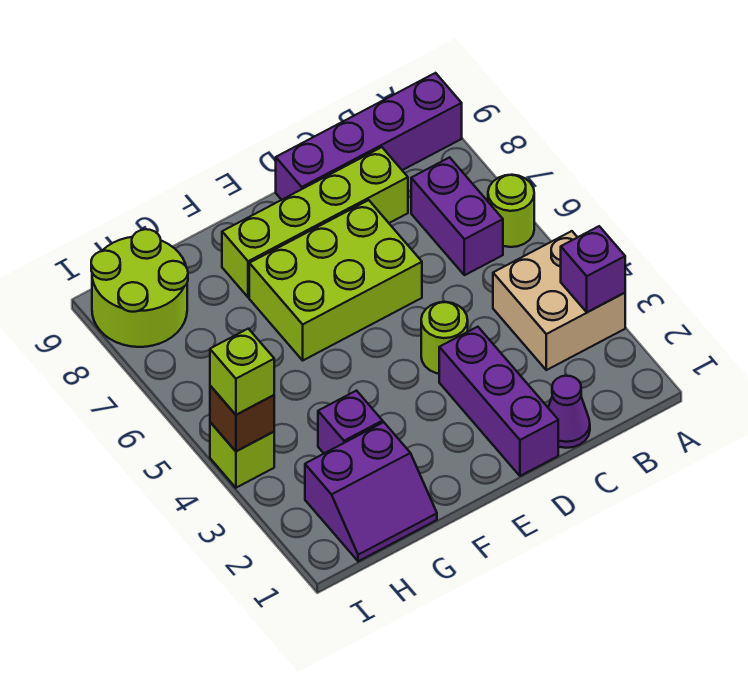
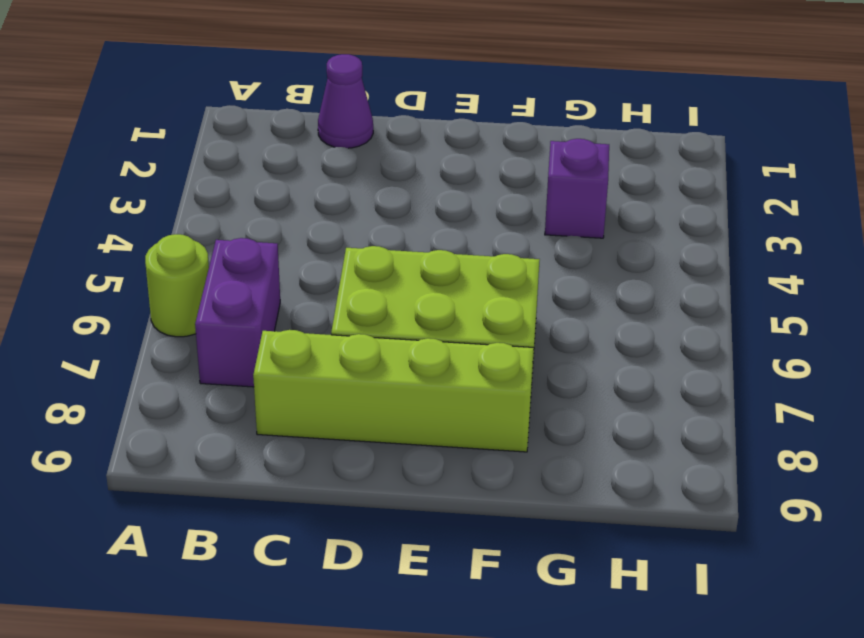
none -> tan 2x2 brick [493,231,625,370]
none -> purple 1x4 brick [276,73,462,200]
none -> purple 1x3 brick [439,327,558,476]

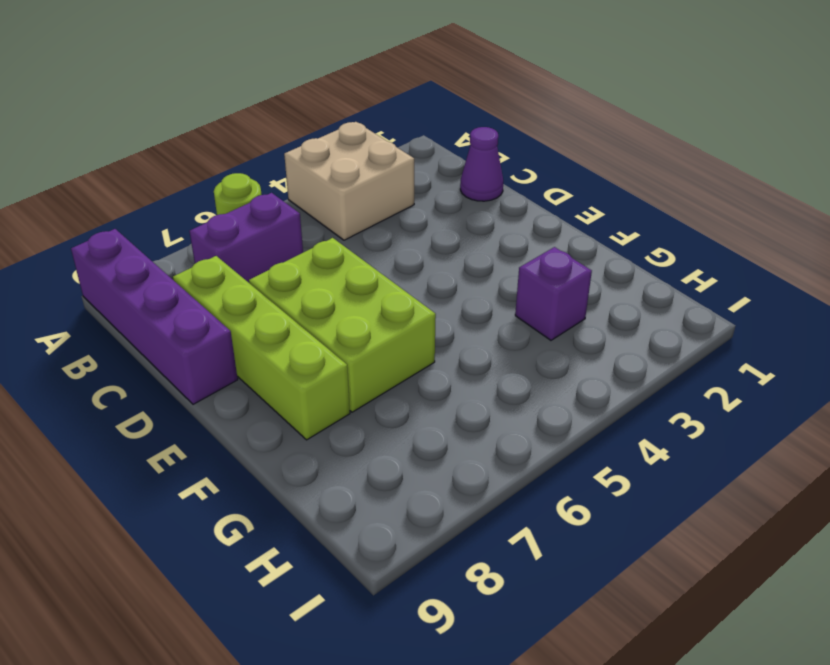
none -> purple 1x3 brick [439,327,558,476]
none -> lime 1x1 round brick [421,302,468,374]
none -> purple 2x2 slope [305,422,437,561]

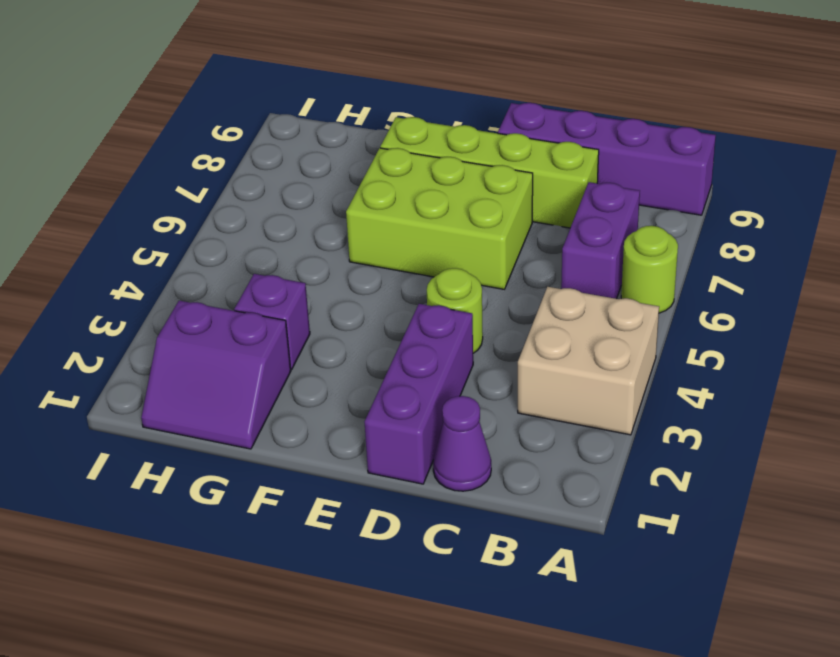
none -> lime 2x2 round brick [91,229,188,347]
none -> lime 1x1 brick [210,422,274,488]
none -> purple 1x1 brick [561,226,625,312]

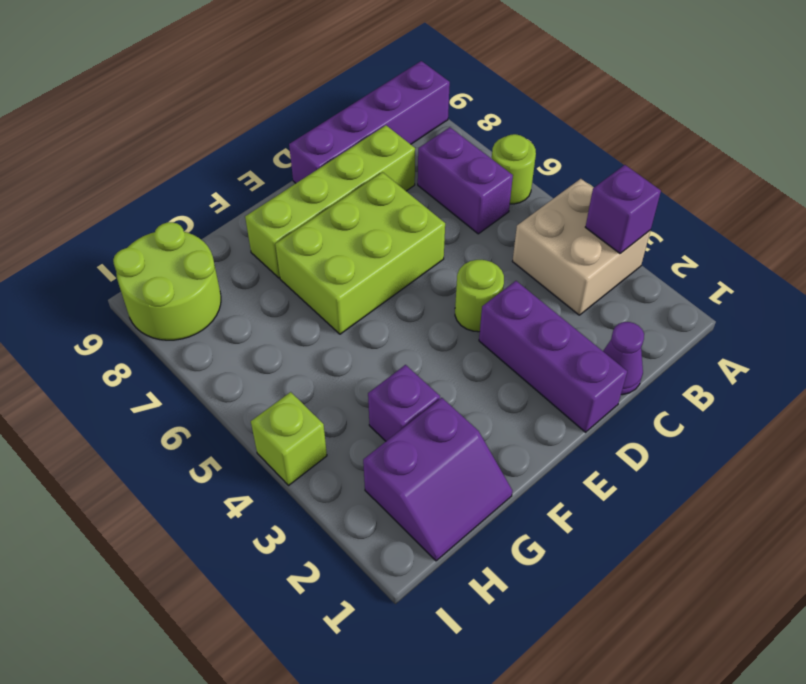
none -> brown 1x1 brick [210,386,274,451]
none -> lime 1x1 brick [210,329,274,415]

